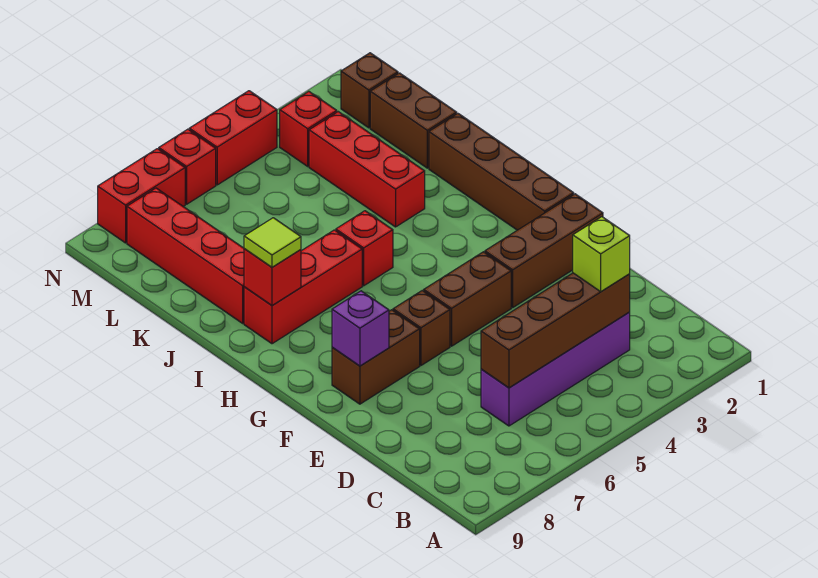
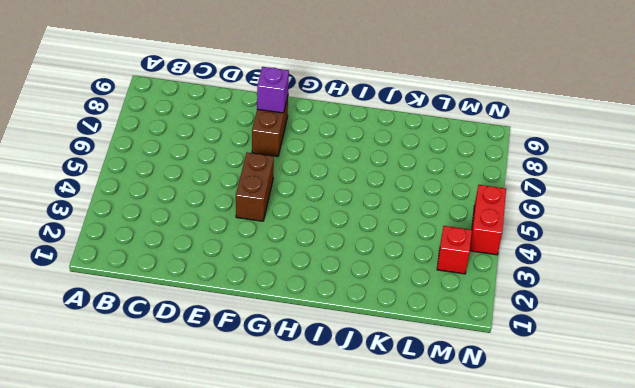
none -> purple 1x4 brick [481,312,630,426]
none -> brown 1x3 brick [485,194,603,307]
none -> brown 1x1 brick [393,291,450,365]

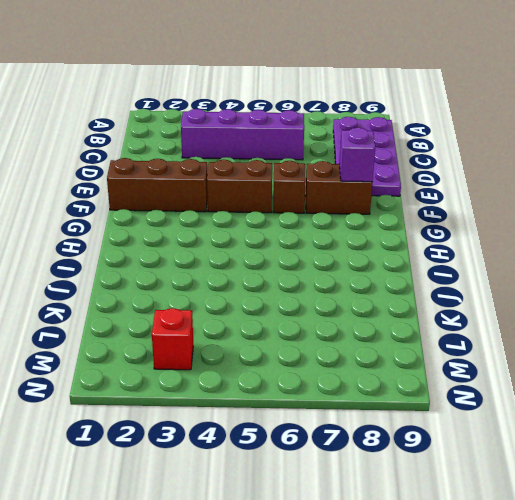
purple 2x4 plate [333,117,401,196] -> none
none -> brown 1x4 brick [429,113,574,230]
none -> red 1x1 brick [336,211,393,286]
none -> red 1x3 brick [244,230,362,344]

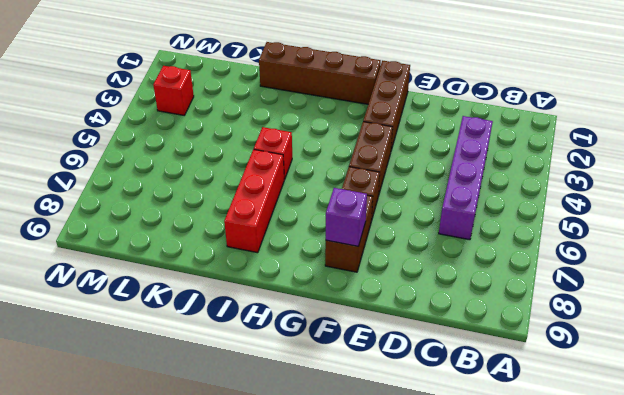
none -> red 1x3 brick [309,112,425,227]
none -> red 1x4 brick [127,188,244,323]
none -> brown 1x2 brick [370,73,457,168]

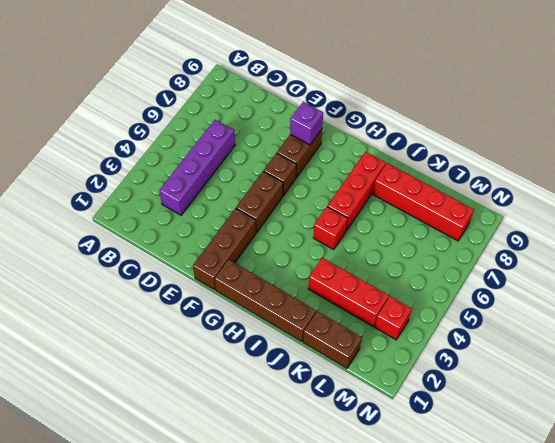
none -> brown 1x1 brick [341,53,398,128]
none -> red 1x2 brick [189,91,277,185]
none -> red 1x1 brick [159,129,216,204]

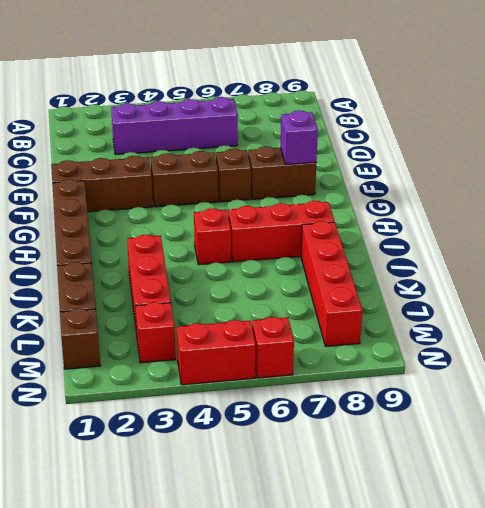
none -> red 1x2 brick [98,149,185,243]
none -> brown 1x4 brick [481,273,630,388]
none -> red 1x1 brick [244,249,301,306]

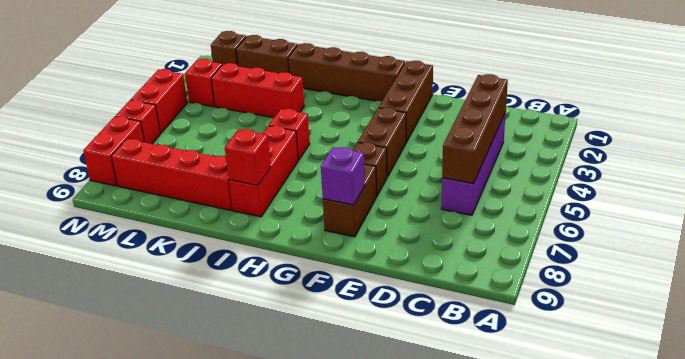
none -> lime 1x1 brick [573,217,630,292]
none -> lime 1x1 tile [244,218,301,267]

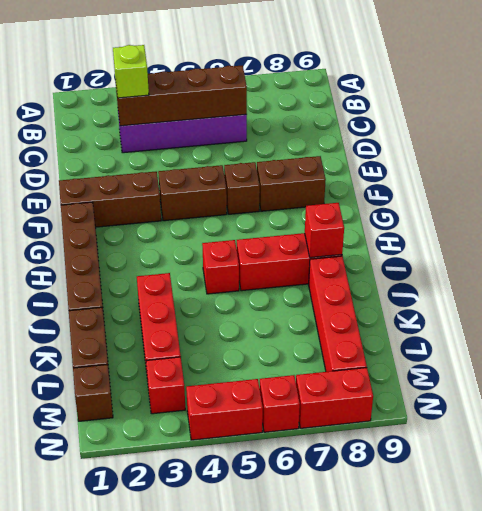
none -> purple 1x1 brick [332,291,389,366]
none -> lime 1x1 tile [244,218,301,267]

